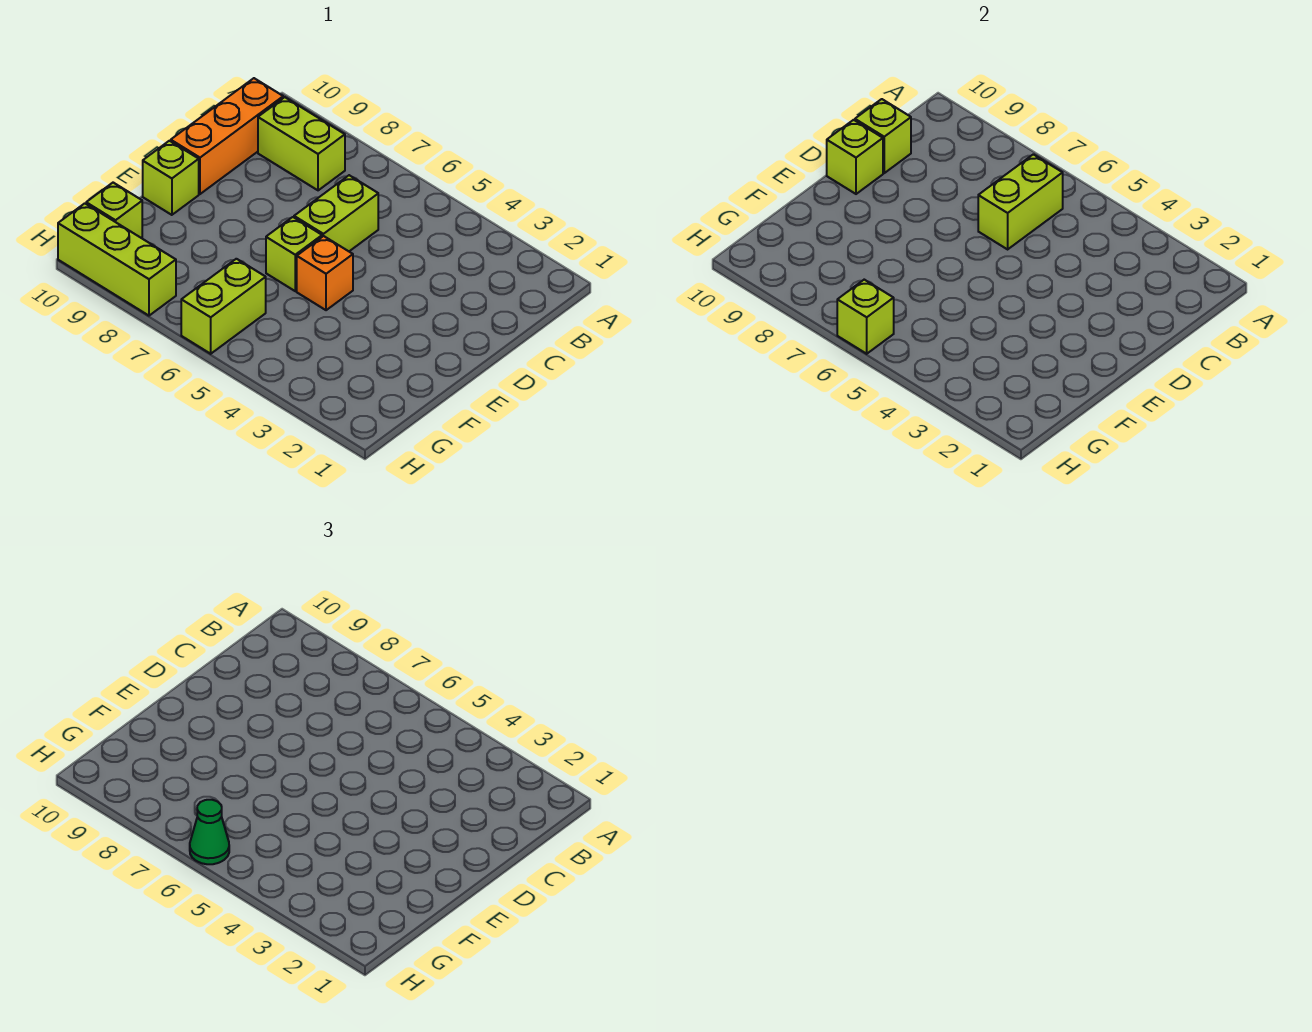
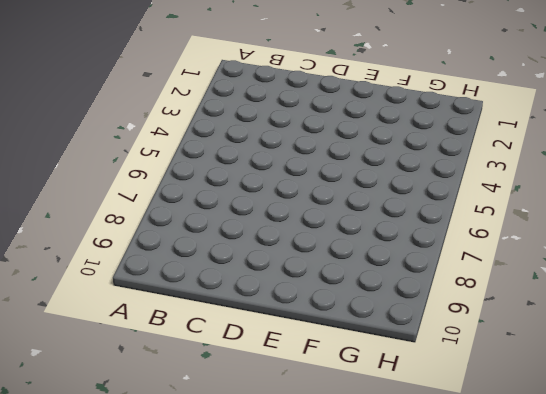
none -> lime 1x2 brick [258,97,345,190]
none -> orange 1x3 brick [171,78,283,194]
none -> lime 1x2 brick [294,175,378,251]

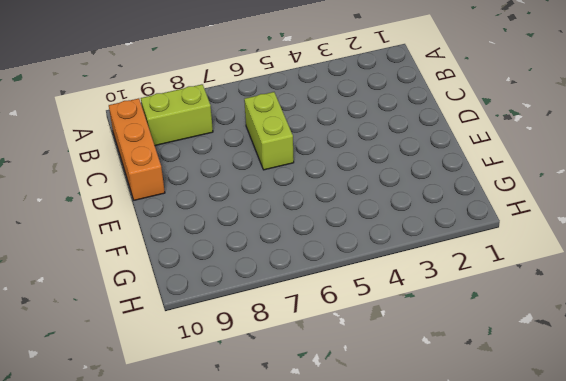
none -> orange 1x1 brick [297,236,353,310]
none -> lime 1x1 brick [266,217,322,291]
none -> lime 1x1 brick [143,141,199,215]

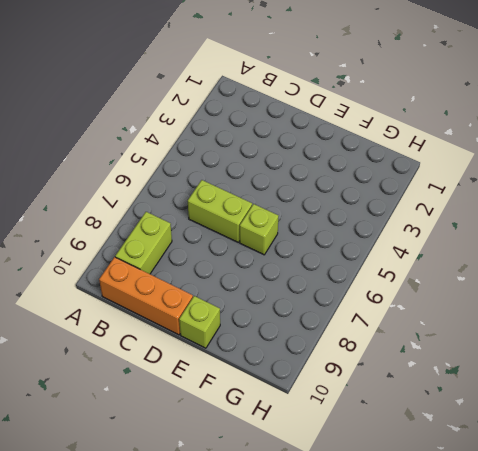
none -> orange 1x1 brick [297,236,353,310]
none -> lime 1x2 brick [181,259,266,354]
none -> lime 1x1 brick [86,183,142,238]

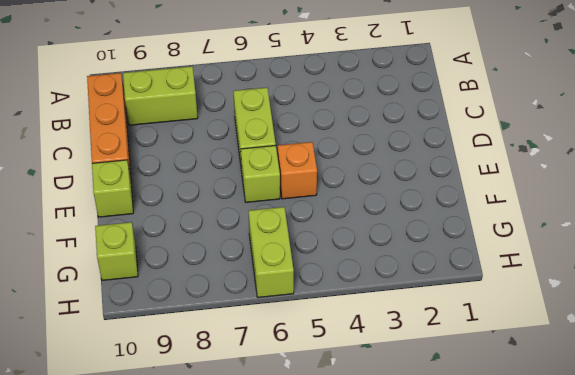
none -> lime 1x3 brick [58,203,176,316]
none -> lime 1x2 brick [978,154,1063,249]
none -> lime 1x1 brick [855,99,911,173]

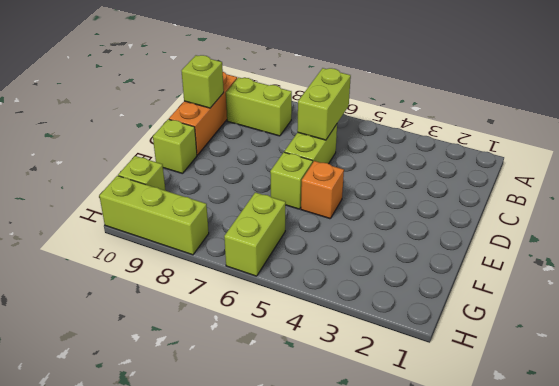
none -> lime 1x1 brick [827,120,883,194]
none -> lime 1x1 brick [837,280,894,354]
none -> green 1x1 cone [190,800,229,864]

